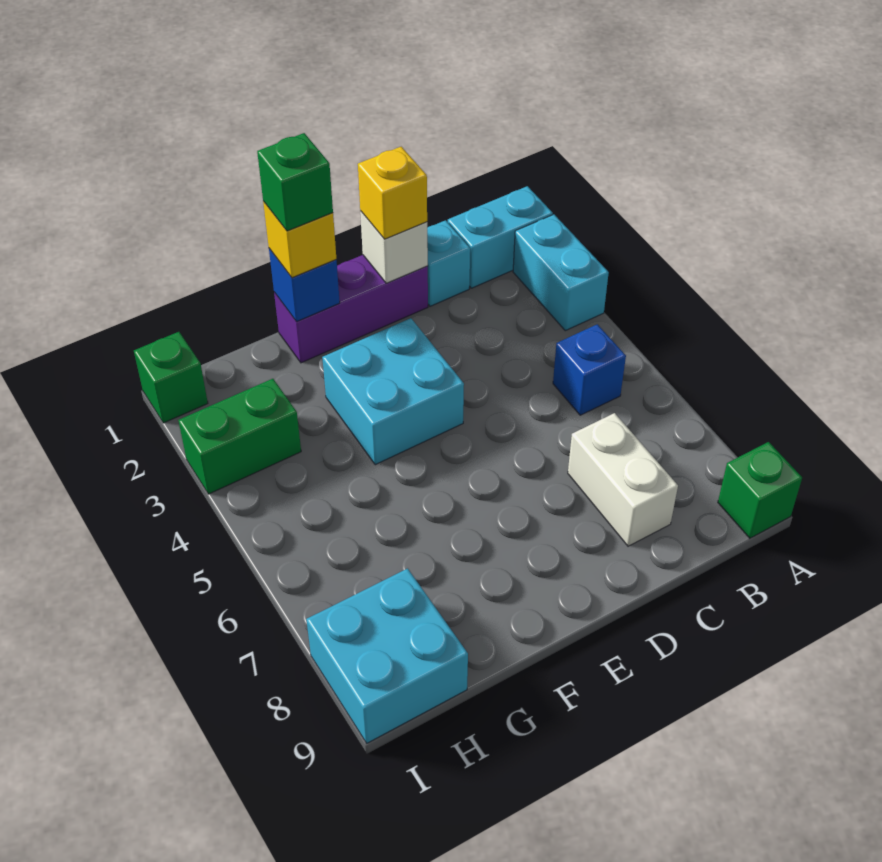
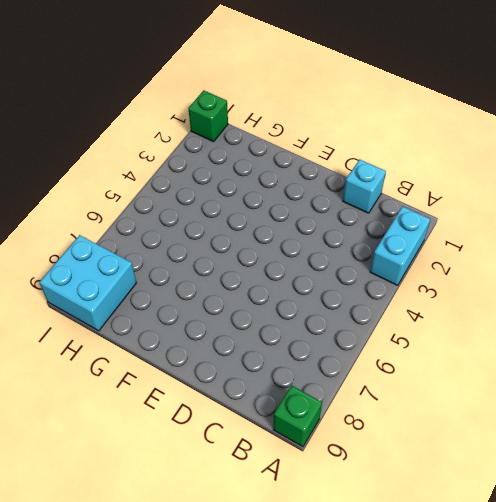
none -> cyan 1x2 brick [448,186,553,288]
none -> blue 1x1 brick [553,324,626,415]
none -> white 1x2 brick [568,413,678,546]

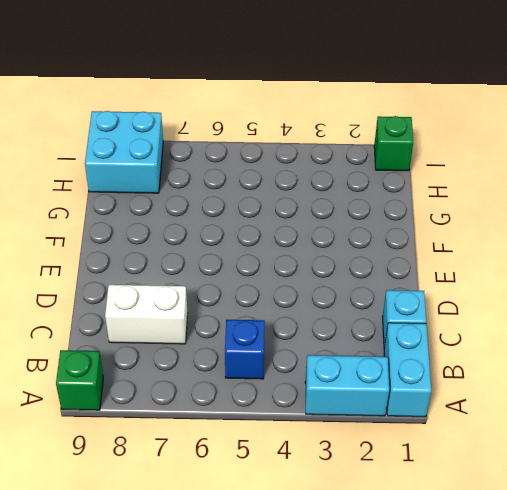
none -> purple 1x3 brick [274,255,428,363]
none -> cyan 2x2 brick [322,318,464,465]
none -> green 1x2 brick [178,379,301,494]

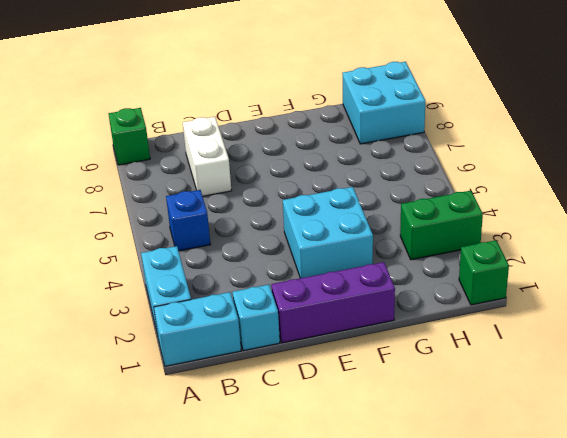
none -> white 1x1 brick [360,211,428,283]
none -> blue 1x1 brick [269,249,340,322]
none -> yellow 1x1 brick [358,147,427,239]

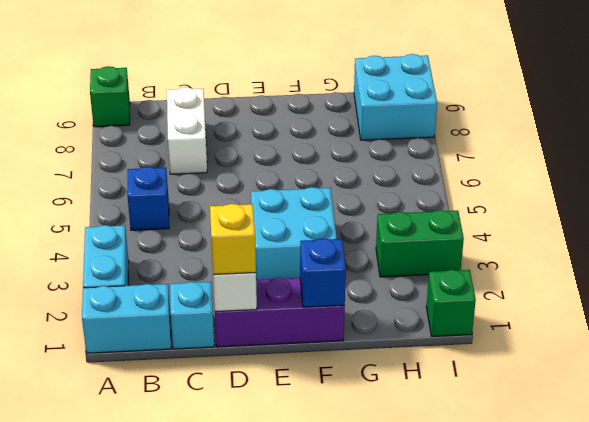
none -> yellow 1x1 brick [263,201,336,278]
none -> green 1x1 brick [257,133,333,231]

